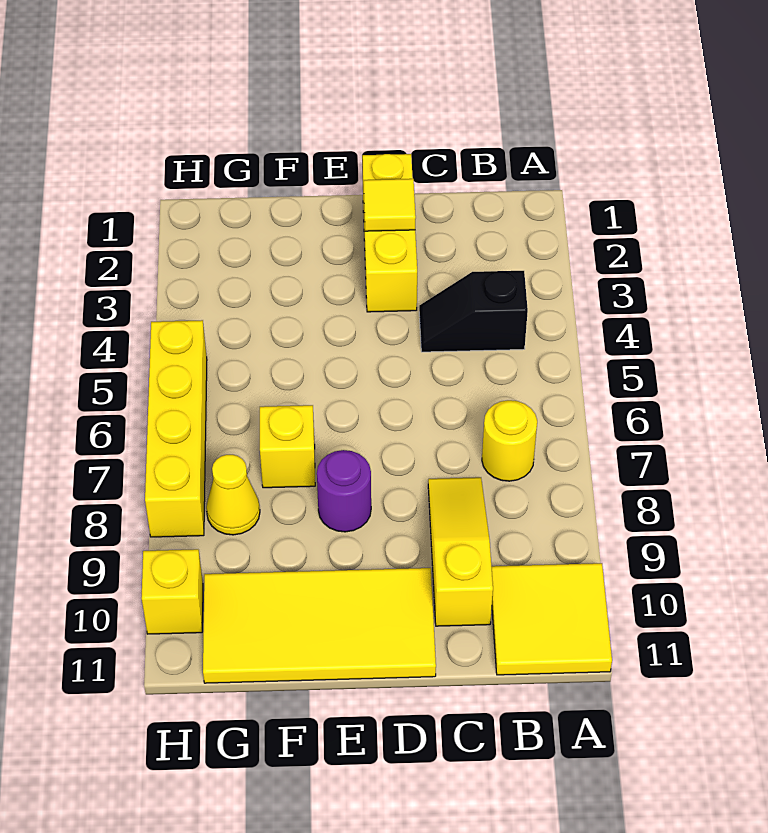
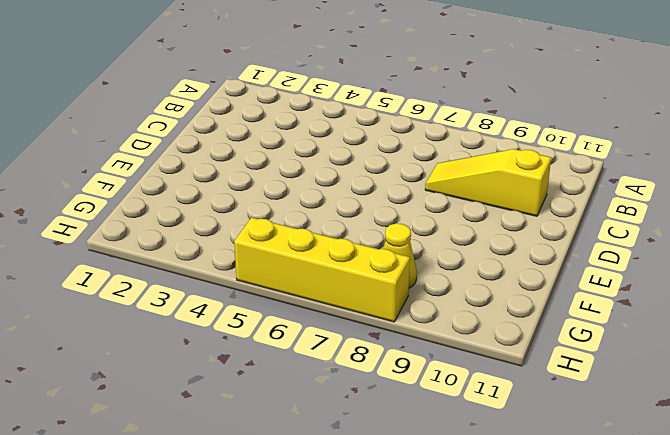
none -> yellow 2x2 tile [491,563,612,675]
none -> black 1x2 slope [419,271,528,352]
none -> yellow 1x1 round brick [482,400,537,481]

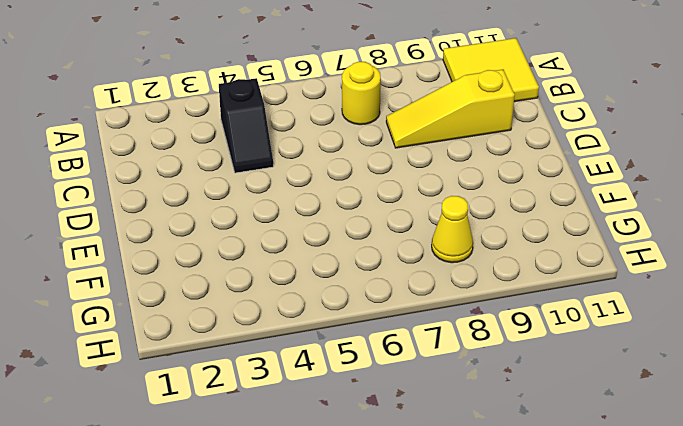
none -> yellow 1x3 brick [362,154,417,312]
none -> yellow 2x4 tile [203,568,436,683]
none -> purple 1x1 round brick [317,450,371,532]

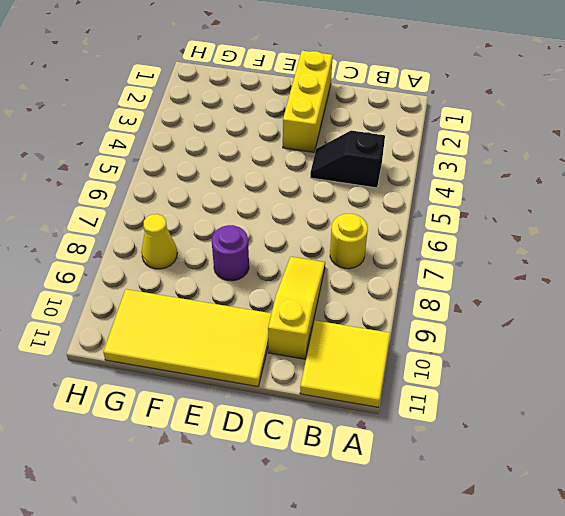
none -> yellow 1x1 brick [260,405,315,488]
none -> yellow 1x4 brick [145,320,207,537]
none -> yellow 1x1 brick [142,549,203,634]

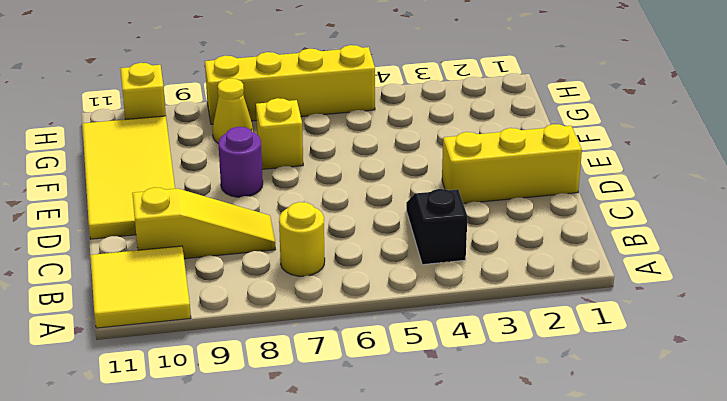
none -> yellow 1x1 tile [364,179,416,231]

